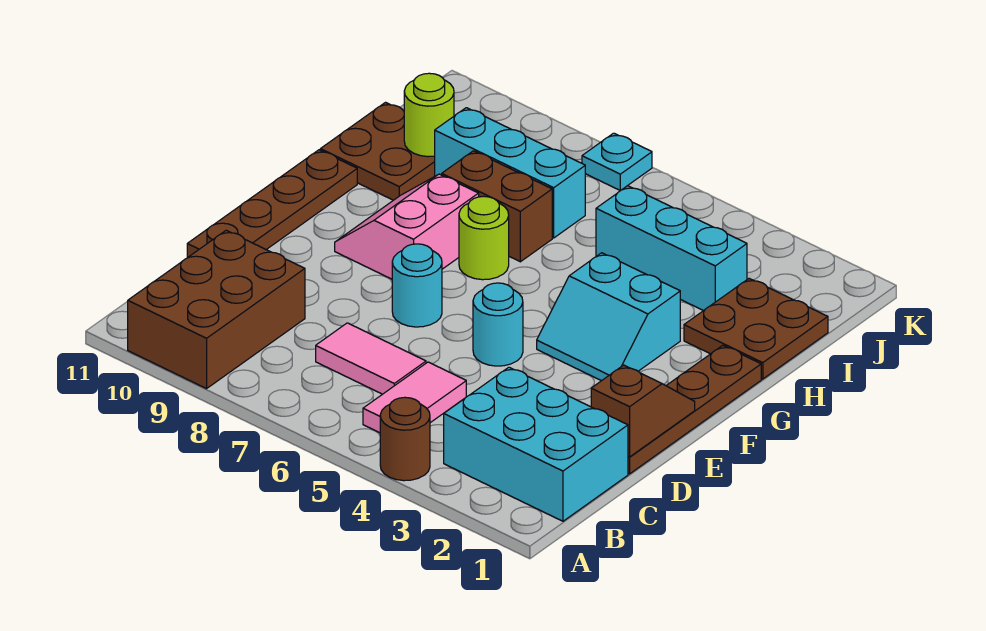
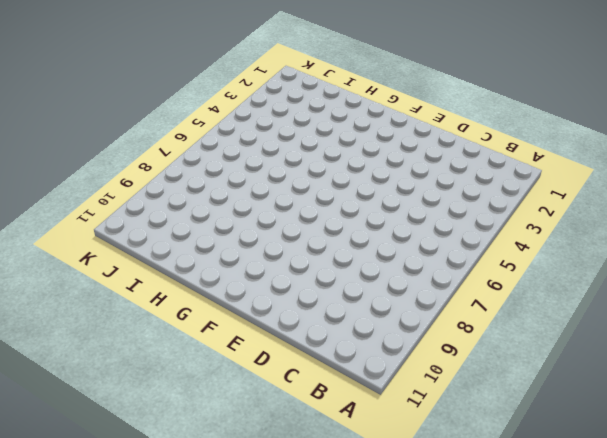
none -> brown 1x1 round brick [380,397,430,481]
none -> brown 2x3 brick [128,230,305,389]
none -> cyan 2x3 brick [444,367,628,521]

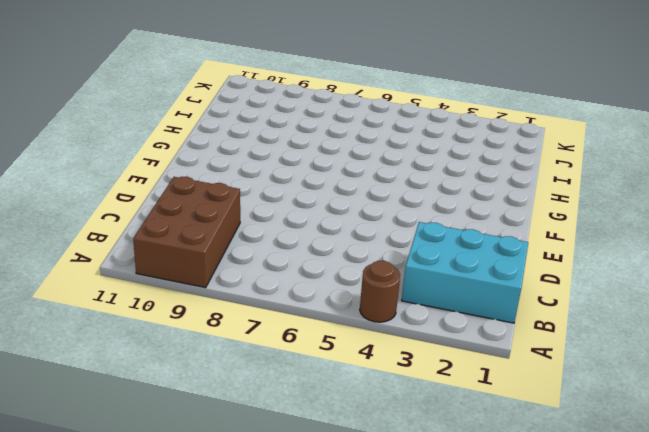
none -> pink 1x2 tile [363,362,466,433]
none -> pink 1x2 tile [316,323,426,394]
none -> brown 1x4 plate [628,345,761,474]

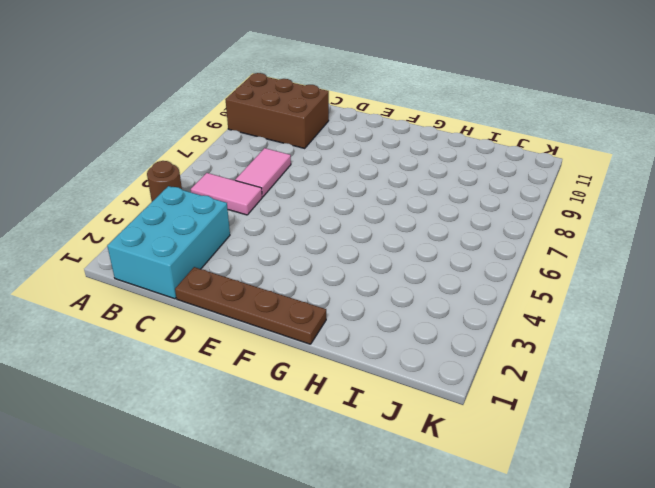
none -> brown 1x4 plate [187,150,357,258]
none -> cyan 1x1 round brick [473,283,523,366]
none -> cyan 1x1 round brick [392,244,442,327]

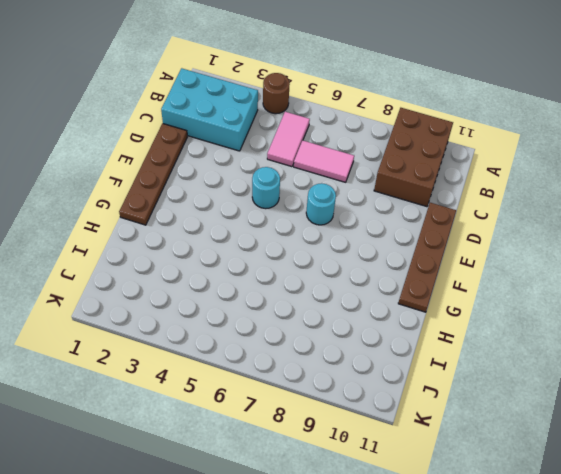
none -> cyan 2x2 slope [537,253,680,381]
none -> pink 2x2 slope [335,174,479,279]
none -> lime 1x1 round brick [459,196,509,280]

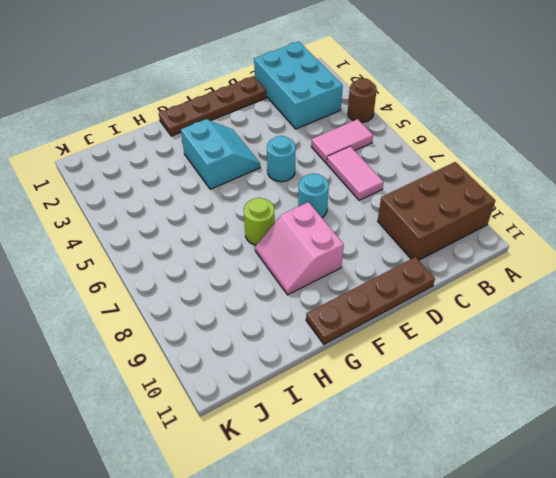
pink 2x2 slope [255,202,344,295] -> pink 2x2 slope turned to [335,174,479,279]
none -> brown 2x2 plate [684,279,828,379]
none -> brown 1x2 brick [442,151,552,262]
none -> brown 2x2 plate [320,102,435,200]

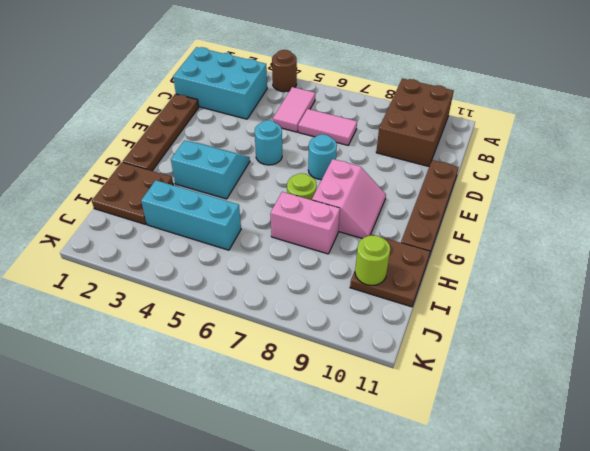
pink 1x2 brick [271,192,340,254] -> brown 1x2 brick [442,151,552,262]
none -> cyan 1x3 brick [435,108,585,238]
none -> cyan 1x1 plate [582,133,652,191]
none -> brown 1x2 slope [591,365,695,457]

